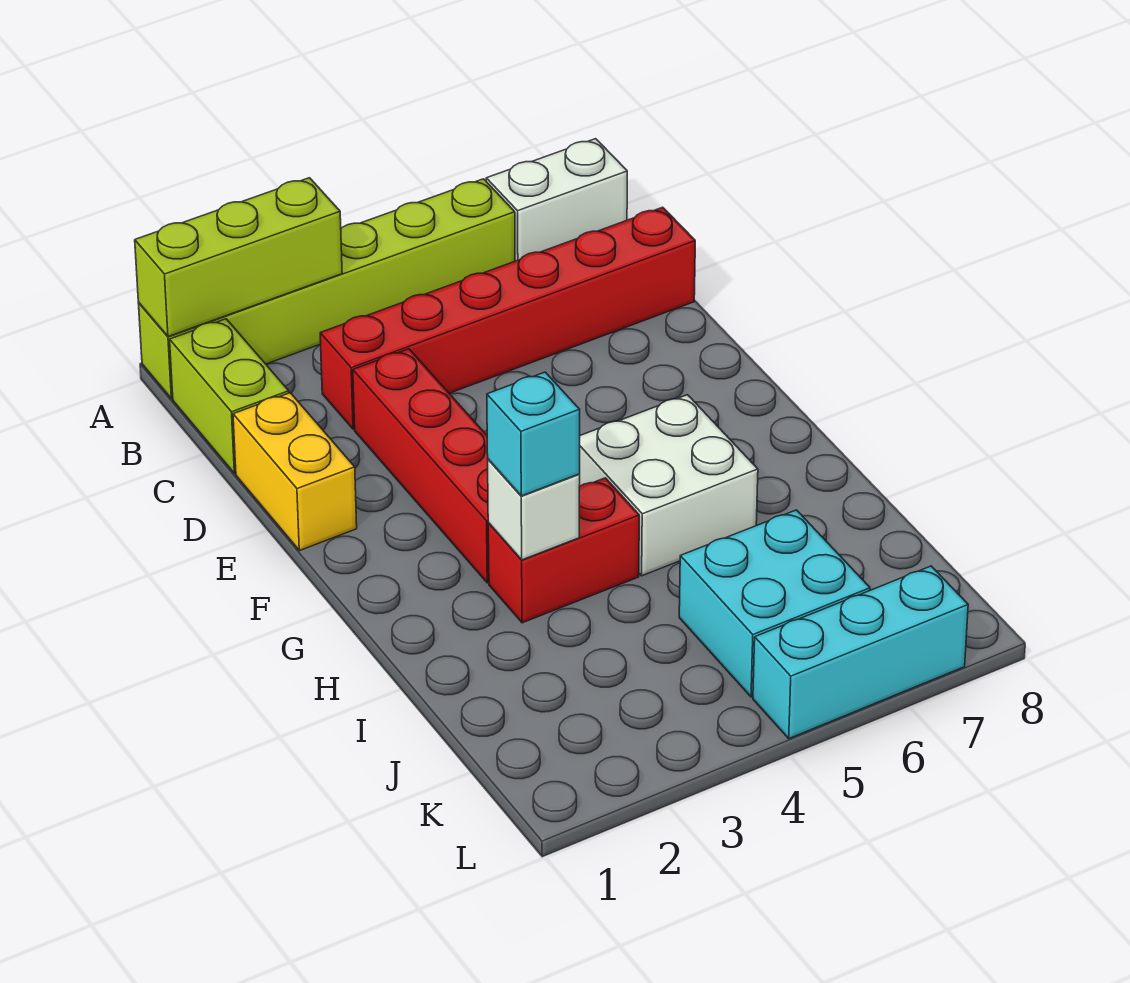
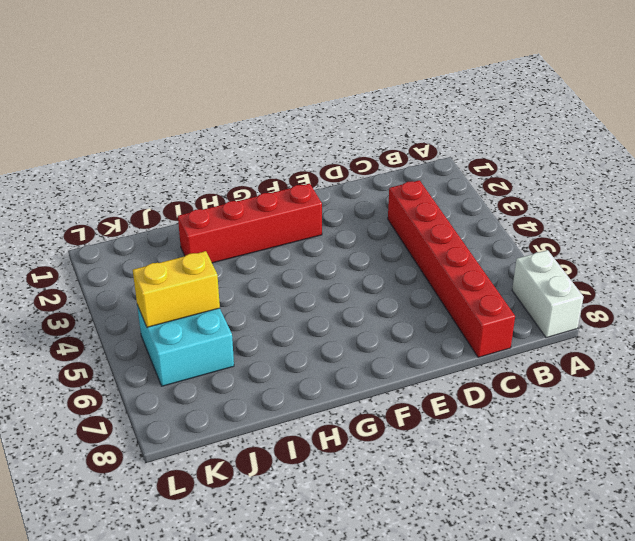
red 1x4 brick [178,184,322,263] -> red 1x4 brick moved to [353,349,489,583]
yellow 1x2 brick [133,251,220,327] -> yellow 1x2 brick moved to [233,393,357,551]
none -> lime 1x6 brick [138,179,515,399]
none -> lime 1x2 brick [170,319,289,474]
none -> white 2x2 brick [579,395,758,576]

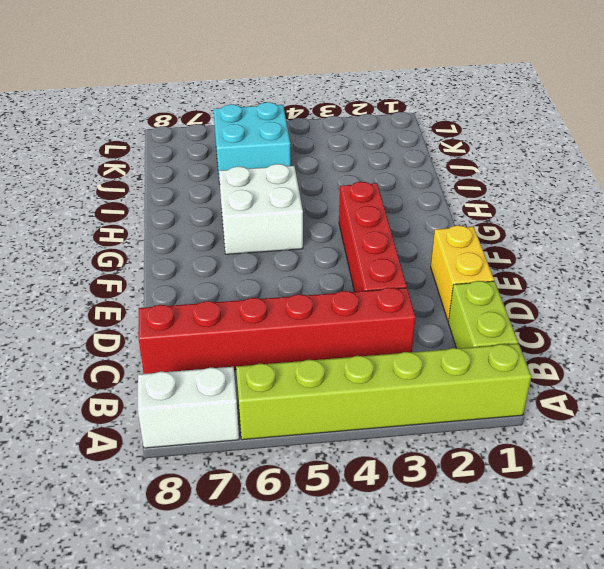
none -> red 1x2 brick [488,478,639,623]
none -> cyan 1x3 brick [753,566,968,738]
none -> lime 1x3 brick [135,178,342,337]

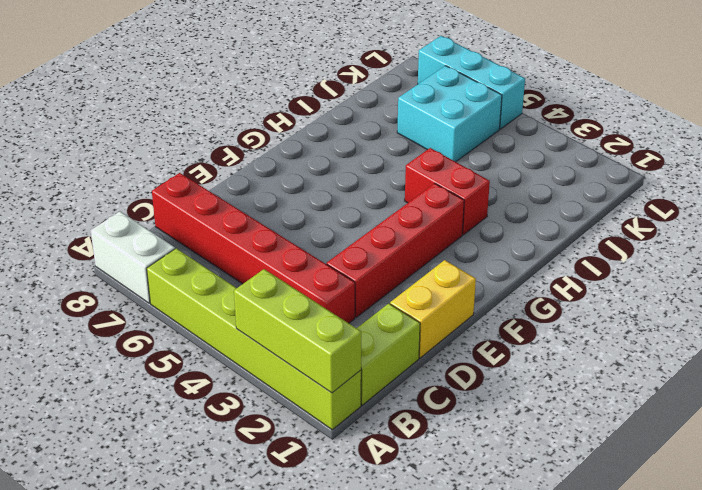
none -> white 2x2 brick [579,395,758,576]
none -> white 1x1 brick [488,459,580,560]
none -> cyan 1x1 brick [487,372,580,496]

